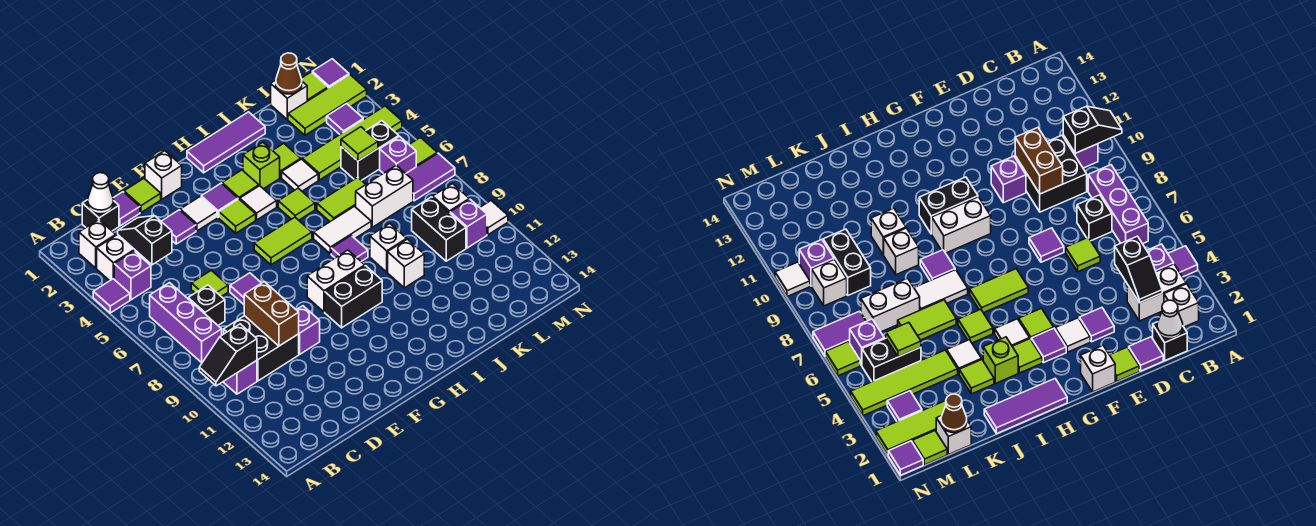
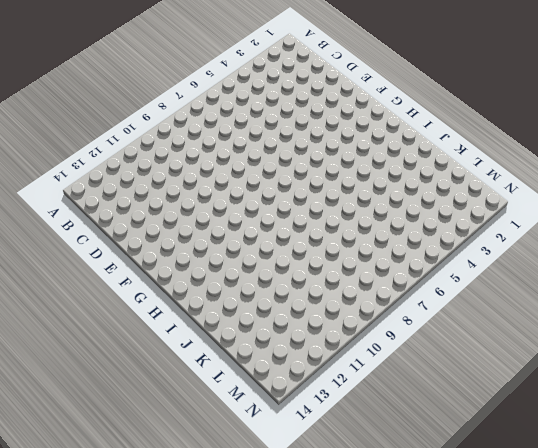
none -> purple 1x1 tile [93,279,130,313]
none -> white 1x1 brick [79,220,116,268]
none -> white 1x2 brick [97,235,148,281]
none -> purple 1x1 brick [114,251,151,300]

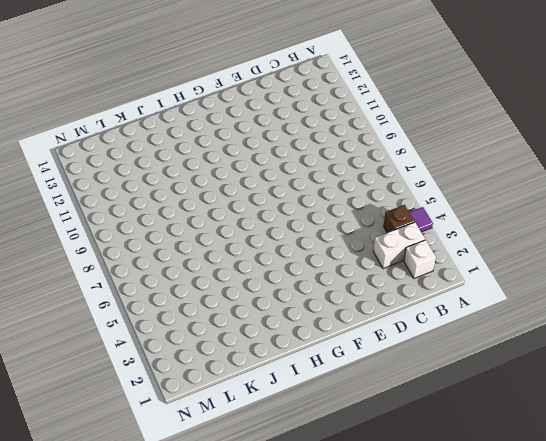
brown 1x1 brick [383,205,414,233] -> purple 1x1 brick [114,251,151,300]
none -> purple 1x3 brick [150,283,222,363]
none -> purple 1x1 brick [223,361,257,394]
none -> black 1x1 brick [82,200,119,231]
none -> black 1x1 brick [188,285,225,325]

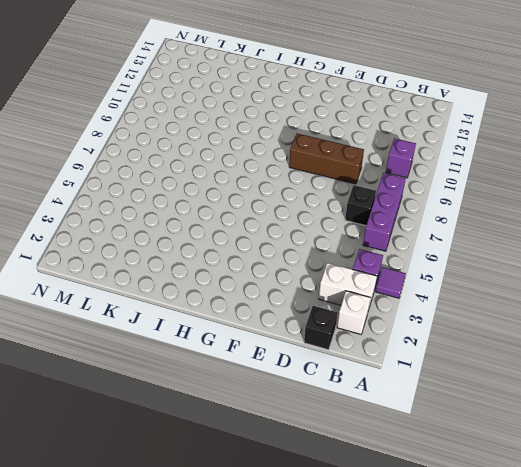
brown 1x3 brick [289,133,364,184] -> black 2x2 brick [224,316,299,381]
none -> purple 1x1 tile [113,192,140,226]
none -> lime 1x1 tile [191,270,228,297]
none -> lime 1x1 tile [124,179,161,212]
none -> purple 1x1 tile [161,210,196,244]

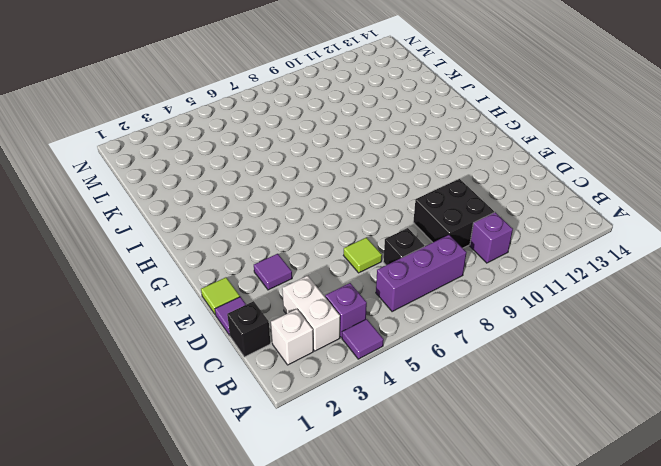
none -> purple 1x1 tile [230,273,261,304]
none -> purple 1x1 brick [297,306,320,354]
none -> white 1x1 brick [145,151,182,199]
none -> white 1x1 tile [180,197,217,231]

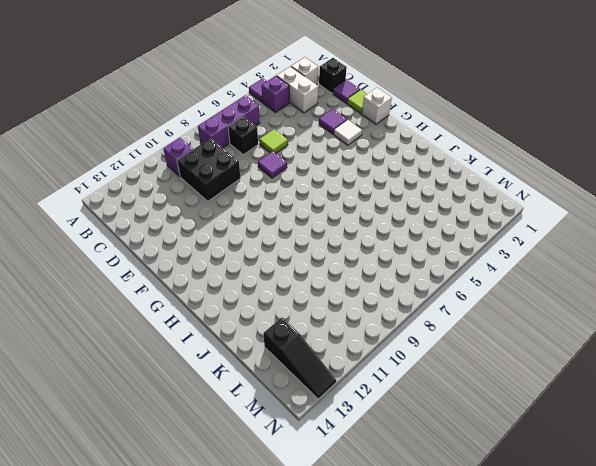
black 1x3 slope [264,318,336,399] -> none
none -> purple 1x1 brick [297,306,320,354]
none -> purple 1x1 tile [201,183,238,217]
none -> lime 1x1 tile [219,199,256,233]
none -> lime 1x2 tile [254,217,312,265]

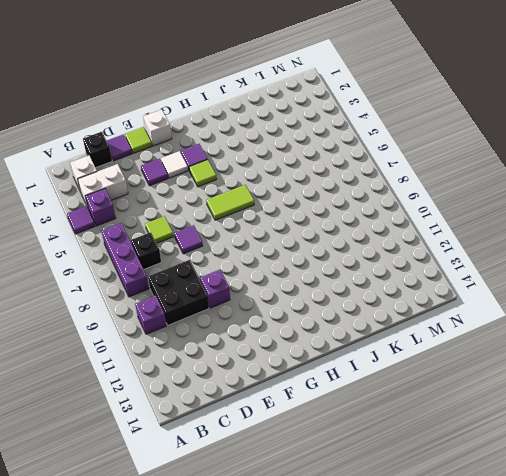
none -> white 1x2 brick [307,250,365,312]
none -> black 1x2 brick [325,266,382,328]
none -> purple 1x3 tile [187,112,265,173]
none -> lime 1x1 tile [222,170,259,199]

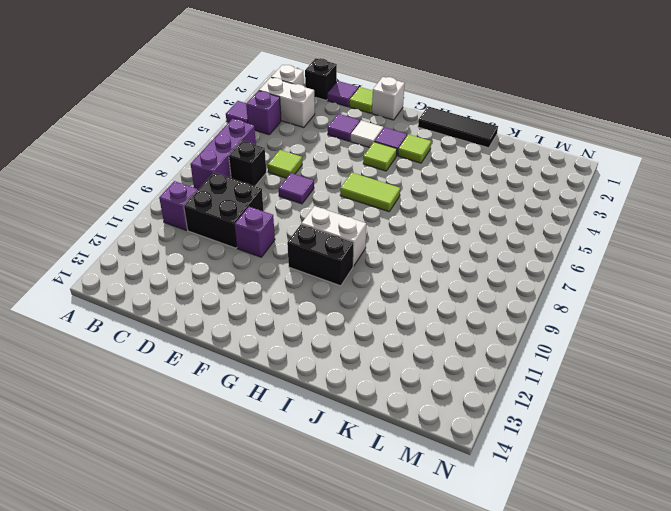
black 1x3 tile [418,106,498,148] -> purple 1x3 tile [187,112,265,173]
none -> white 1x1 tile [240,186,277,220]
none -> lime 1x1 brick [243,142,280,189]
none -> lime 1x1 tile [278,188,315,220]
none -> white 1x2 tile [314,206,371,254]

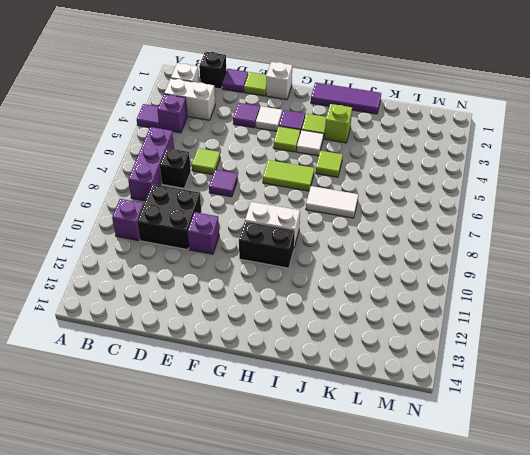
none -> purple 1x1 tile [331,235,368,261]
none -> lime 1x1 tile [272,144,301,178]
none -> white 1x1 tile [282,159,318,191]
none -> lime 1x2 tile [317,177,366,221]

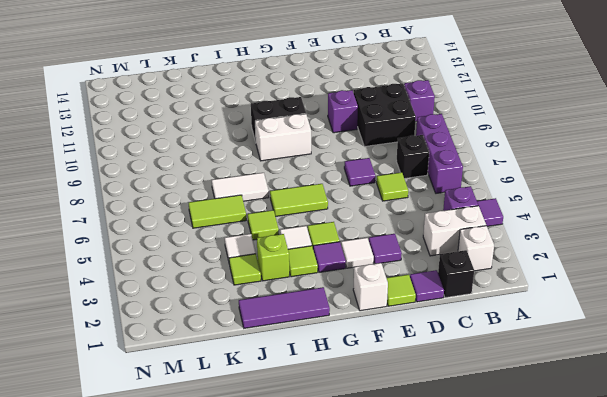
none -> purple 1x1 tile [331,235,368,261]
none -> white 1x1 brick [370,224,407,272]
none -> white 1x1 brick [388,239,424,288]
none -> lime 1x4 tile [303,106,402,180]

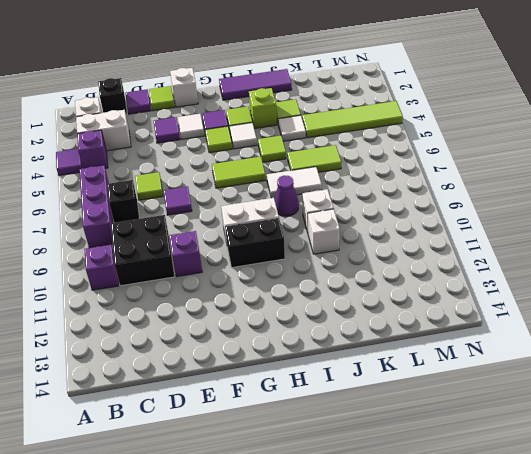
purple 1x1 cone [274,176,299,216] -> purple 1x1 tile [331,235,368,261]
none -> white 1x2 brick [356,165,413,227]
none -> white 1x1 brick [271,80,307,119]
none -> lime 1x3 tile [288,75,367,135]
none -> black 1x2 brick [341,121,399,181]

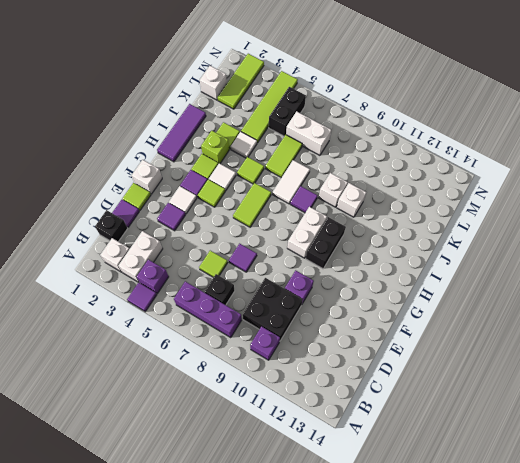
white 1x2 brick [286,111,331,155] -> white 1x2 brick turned to [356,165,413,227]
none -> black 1x2 brick [412,197,466,261]
none -> lime 1x1 tile [301,72,328,101]
none -> purple 1x1 tile [327,104,363,134]
none -> purple 1x1 brick [380,136,416,173]

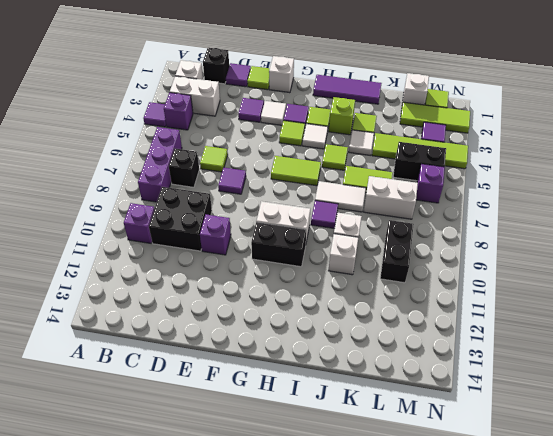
none -> purple 1x2 tile [406,153,455,201]
none -> white 1x1 brick [433,184,469,213]
none -> purple 1x1 brick [450,199,487,248]
none -> purple 1x1 tile [312,59,349,88]

